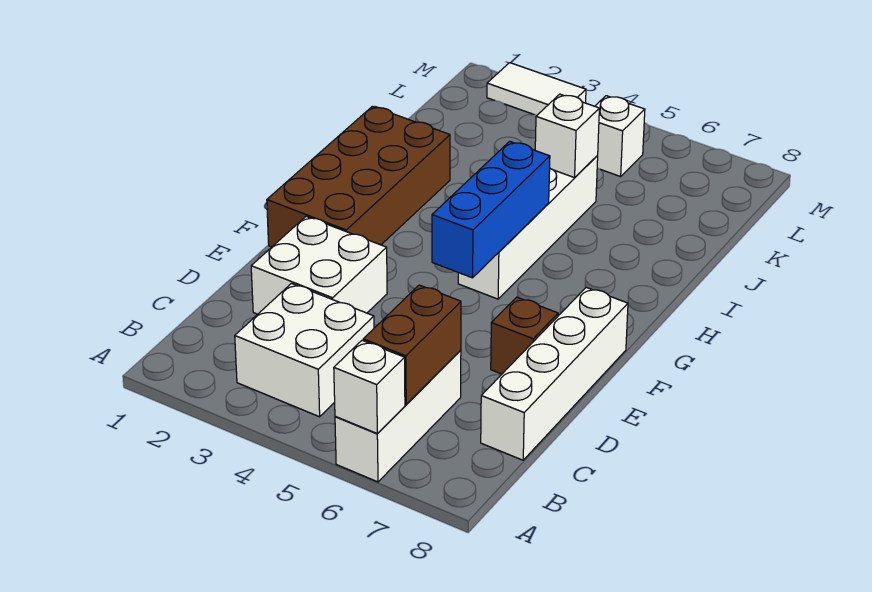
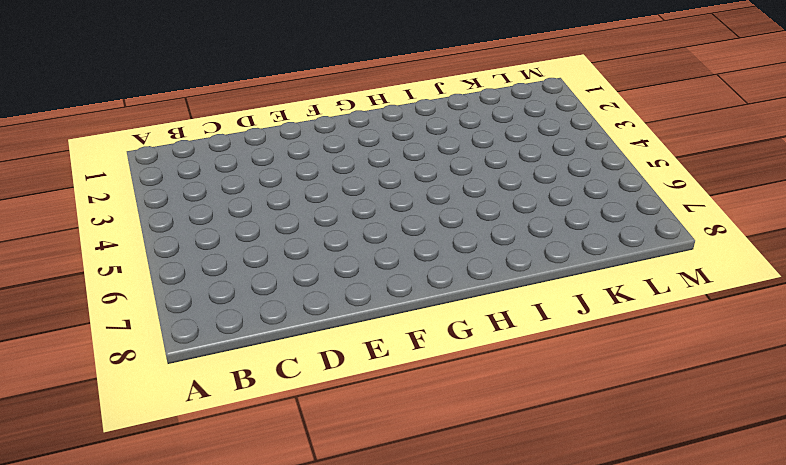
none -> white 1x3 brick [335,350,461,482]
none -> white 2x2 brick [235,283,374,417]
none -> white 1x4 brick [481,287,628,460]

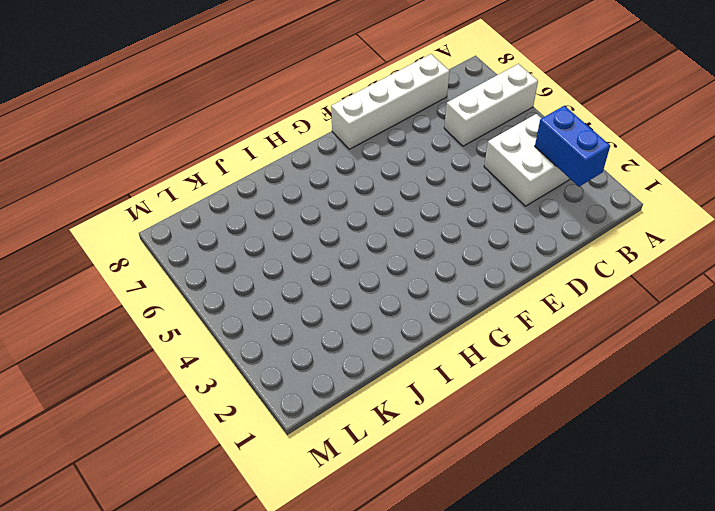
blue 1x2 brick [535,106,610,187] -> none
none -> white 2x2 brick [251,216,387,314]
none -> brown 1x1 brick [491,297,558,374]
none -> brown 2x4 brick [267,106,450,247]

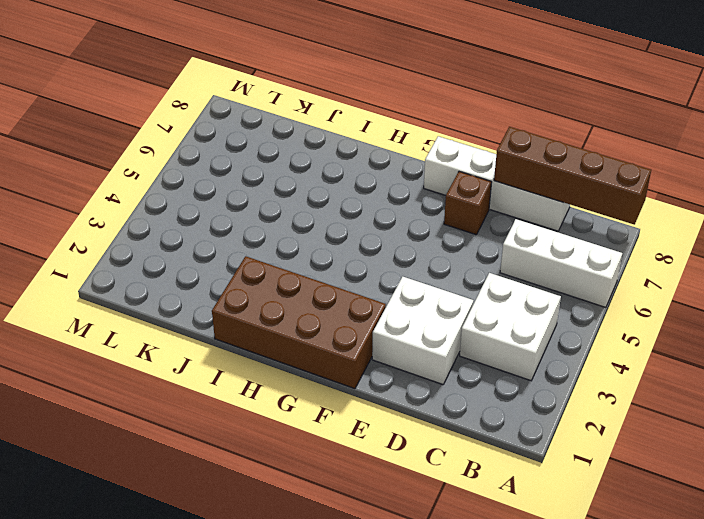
brown 1x4 brick [494,127,651,225] -> none
none -> white 1x4 brick [458,156,598,299]
none -> white 1x1 brick [595,96,645,177]
none -> white 1x2 tile [487,63,586,115]

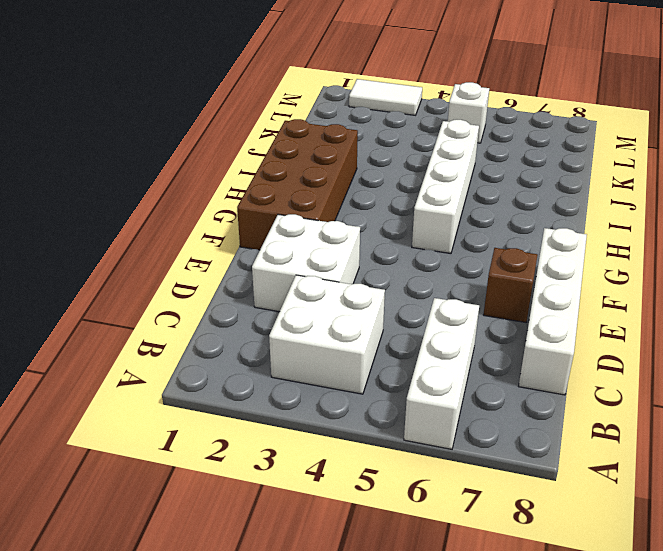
none -> white 1x1 brick [334,340,405,434]
none -> brown 1x2 brick [363,285,461,404]
none -> blue 1x3 brick [432,141,550,278]

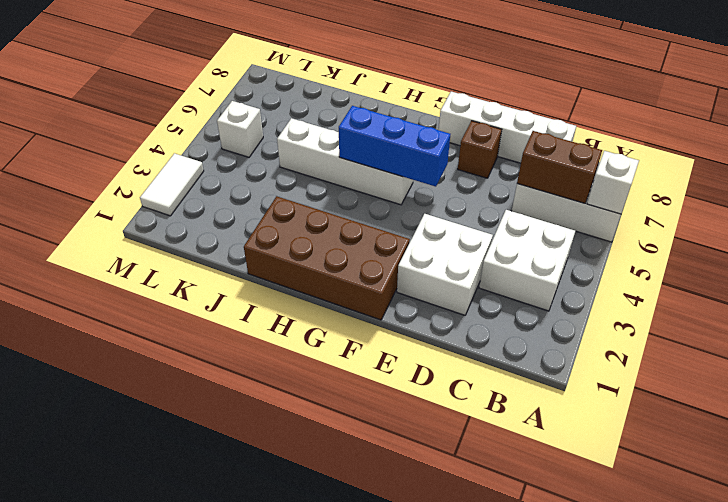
none -> white 1x1 brick [535,94,599,178]

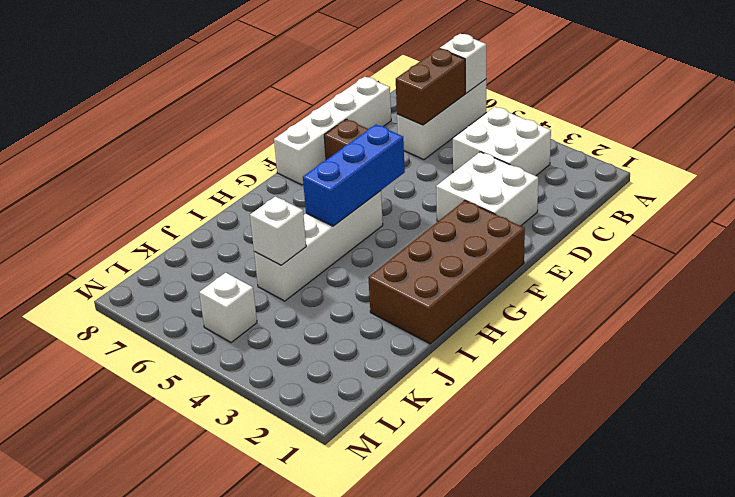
none -> white 1x2 tile [487,63,586,115]

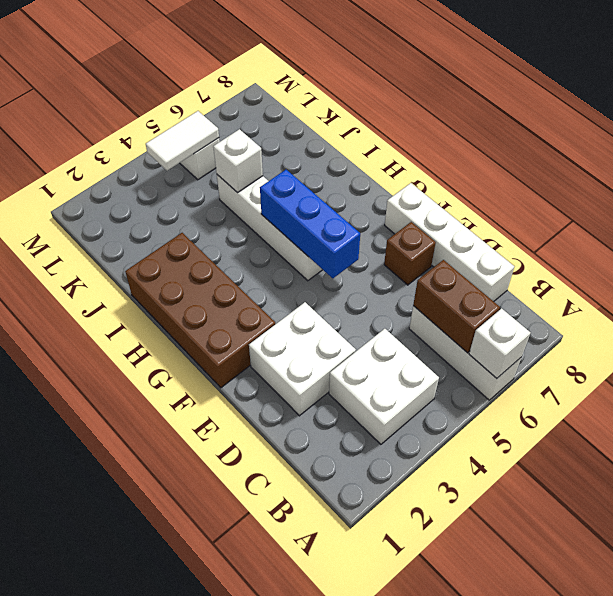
white 1x2 tile [146,111,219,171] -> white 1x2 tile moved to [487,63,586,115]

